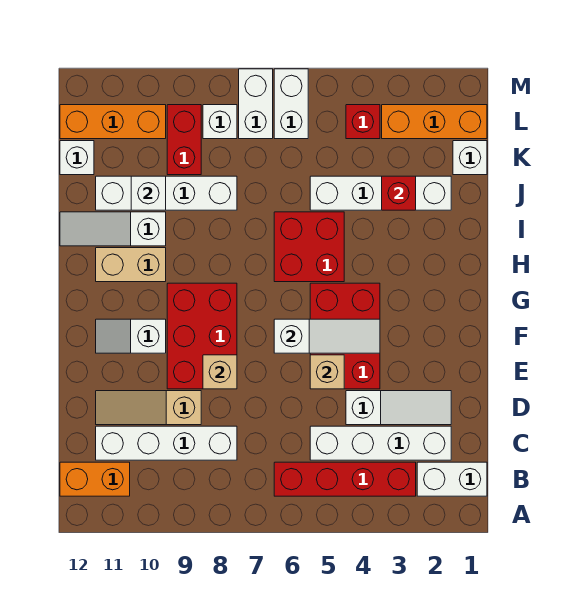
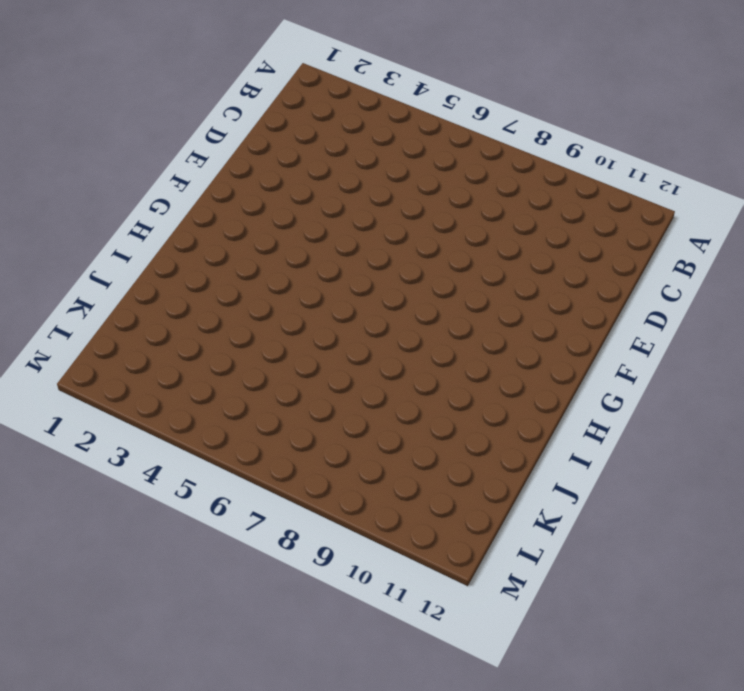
none -> white 1x2 brick [417,462,487,496]
none -> red 1x4 brick [274,462,416,496]
none -> orange 1x2 brick [60,462,130,496]

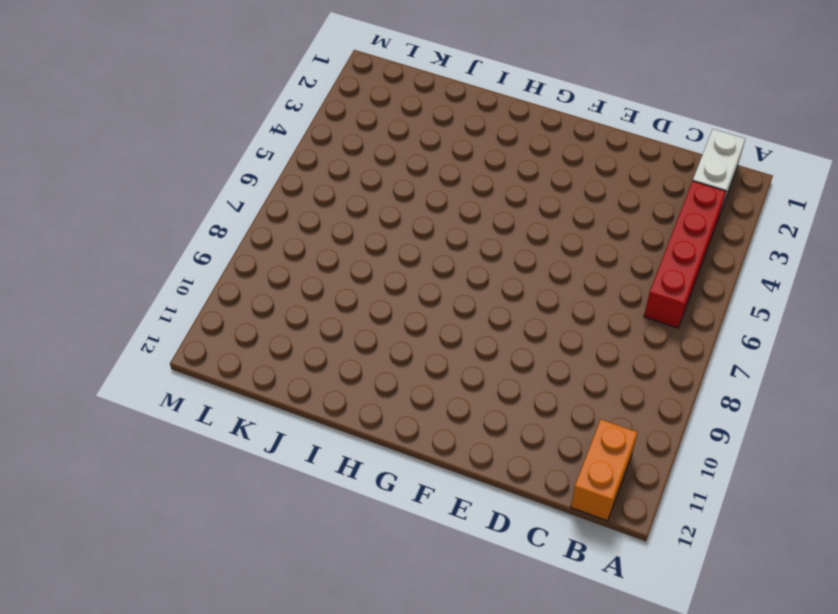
none -> white 1x4 brick [310,426,451,460]
none -> white 1x4 brick [96,426,237,460]
none -> white 1x3 slope [346,391,451,425]

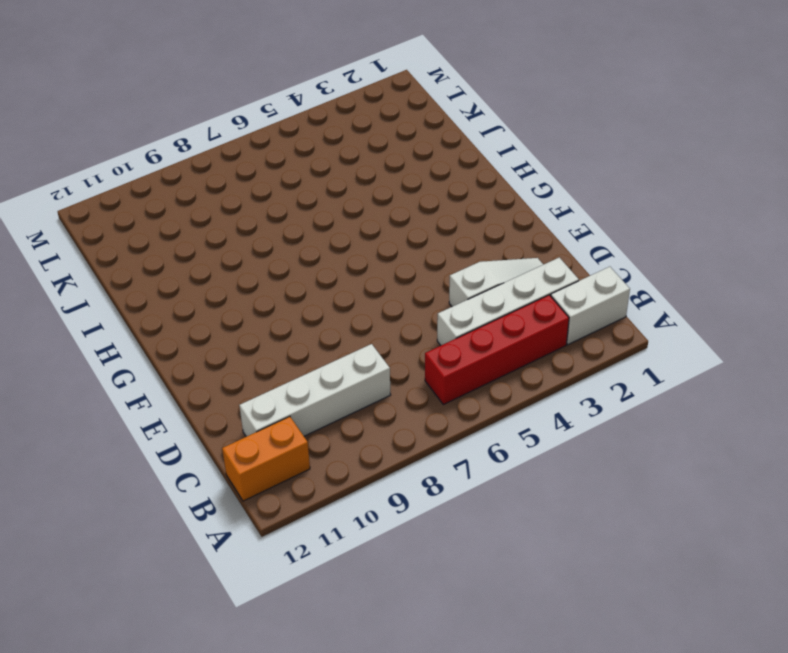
none -> tan 1x3 slope [96,391,201,425]
none -> red 2x3 brick [310,283,380,389]
none -> red 2x3 brick [167,283,237,389]

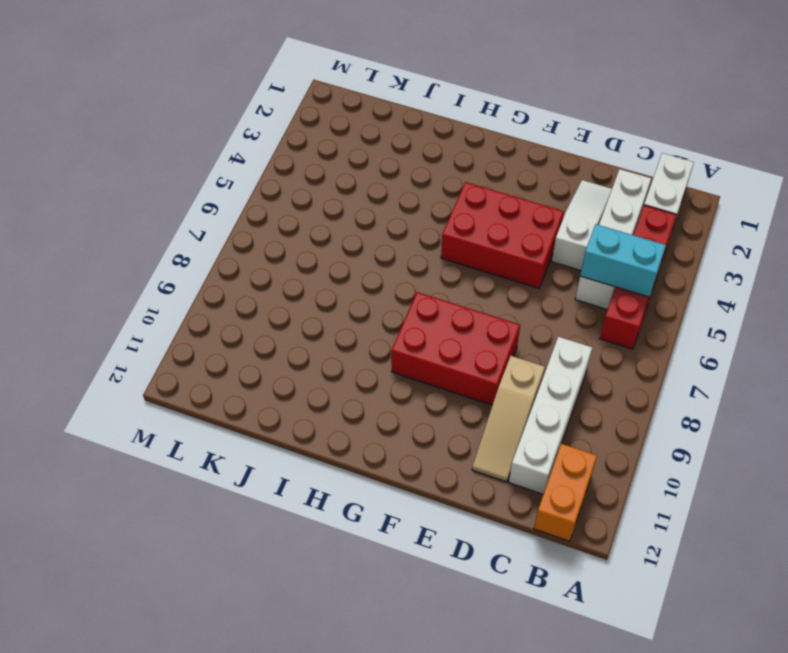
cyan 1x2 brick [580,224,666,297] -> none
none -> white 1x2 slope [96,319,166,353]
none -> red 2x2 brick [274,212,344,282]
none -> tan 1x2 brick [96,248,166,282]

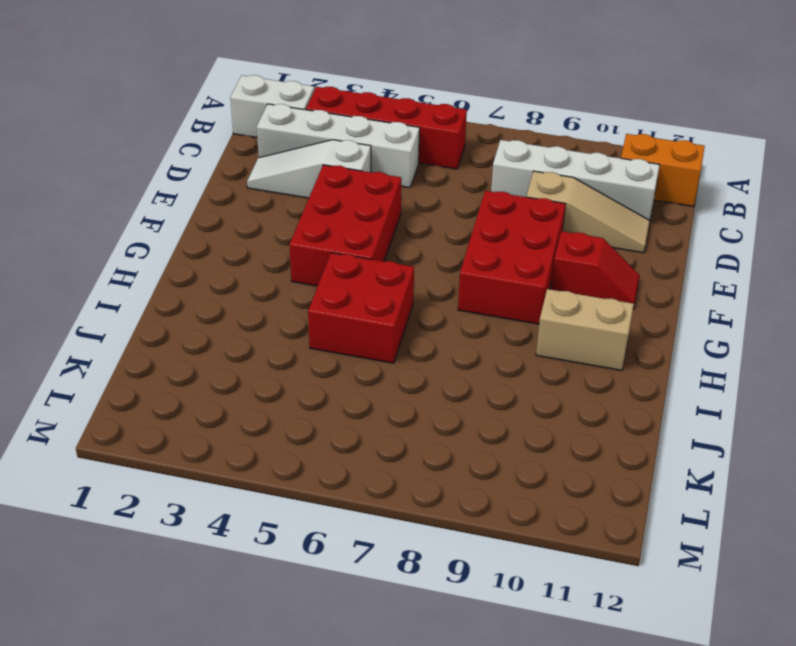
red 1x2 slope [551,231,640,309] -> white 1x2 slope [96,319,166,353]
none -> white 1x3 slope [60,212,166,246]
none -> white 1x4 brick [310,176,451,210]
none -> white 1x4 brick [96,176,237,210]

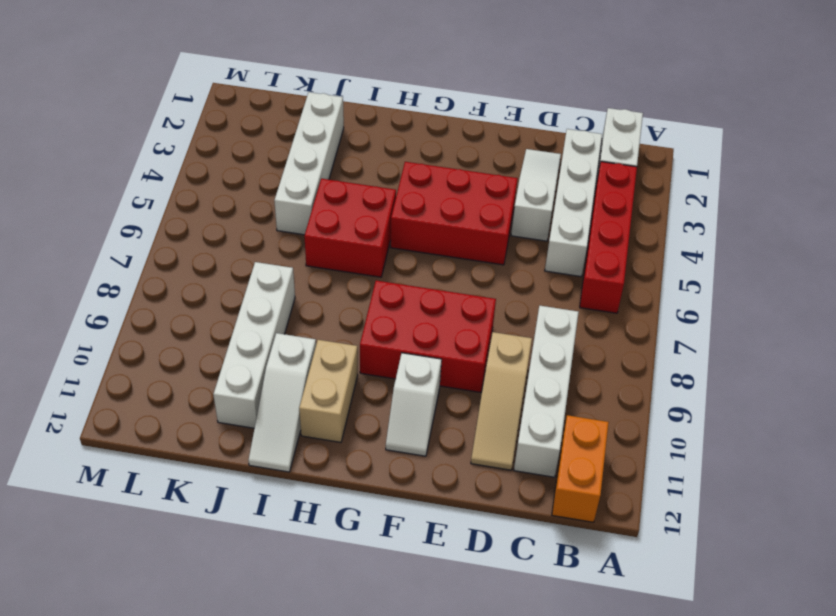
none -> white 1x1 brick [453,141,487,175]
none -> red 1x2 brick [167,105,201,175]
none -> white 1x1 brick [60,141,94,175]

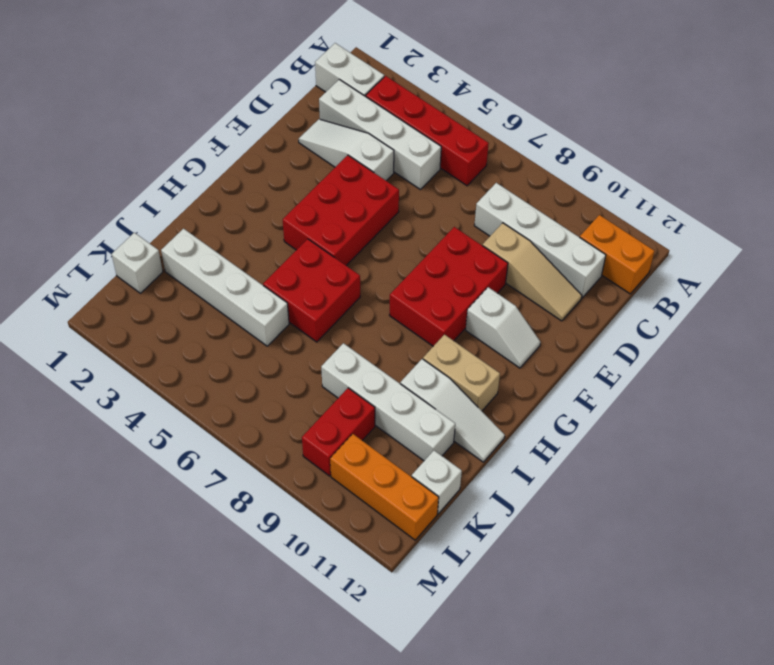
none -> orange 1x3 brick [382,105,487,139]
none -> red 1x1 brick [346,105,380,139]
none -> white 1x2 brick [274,69,308,139]

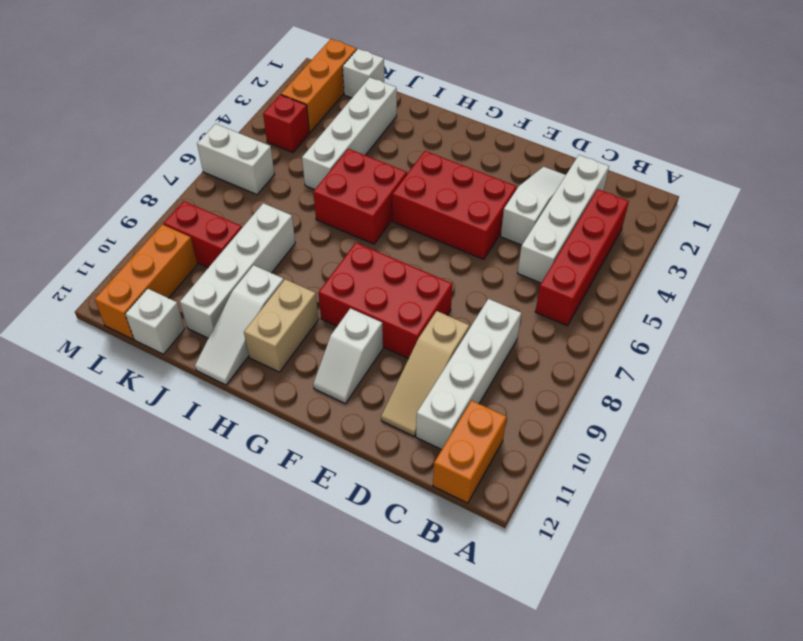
none -> white 1x2 brick [417,462,487,496]
none -> white 1x2 brick [239,69,273,139]
none -> white 1x1 brick [203,105,237,139]

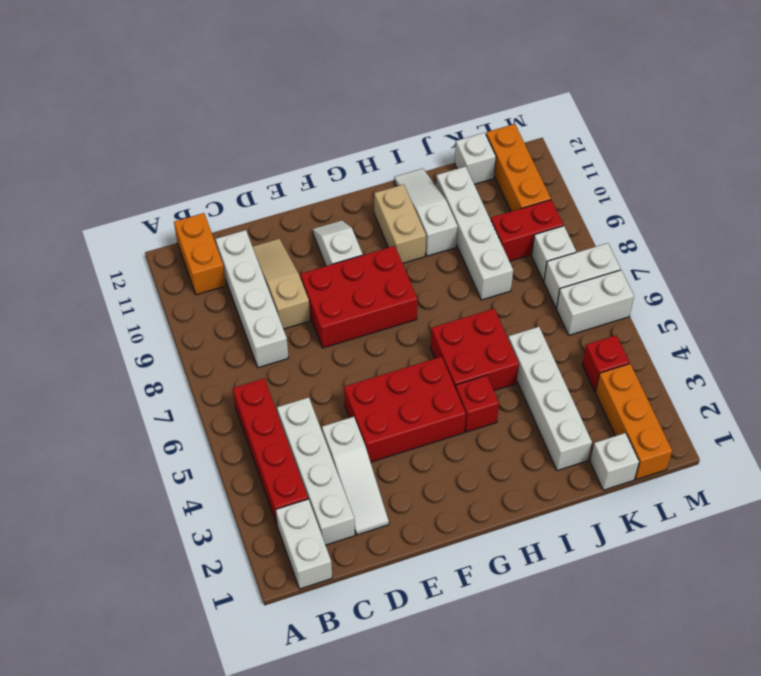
red 1x1 brick [455,375,499,432] -> red 1x1 brick moved to [382,176,416,210]
none -> tan 1x1 brick [310,355,344,389]
none -> tan 1x1 brick [203,355,237,389]
none -> white 1x3 slope [274,319,380,353]

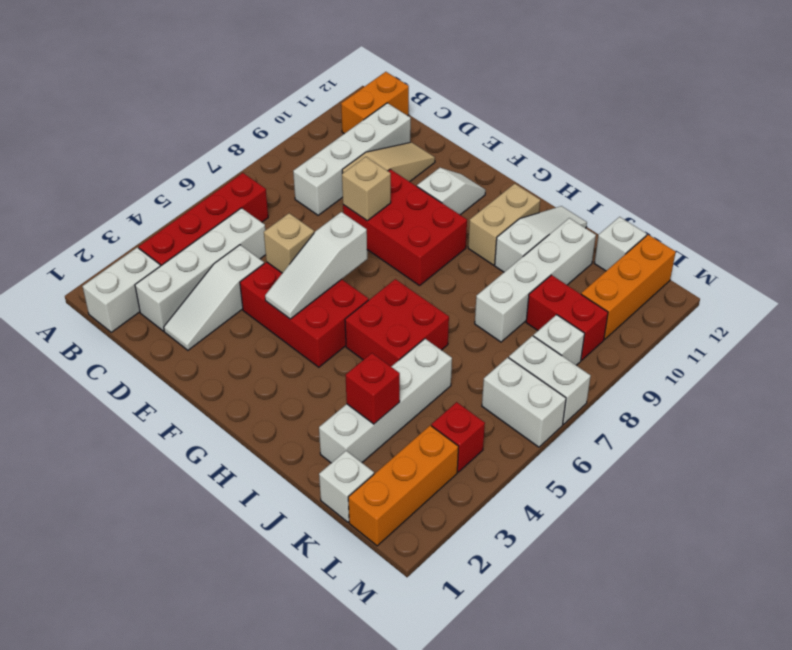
none -> white 1x1 brick [131,176,166,210]

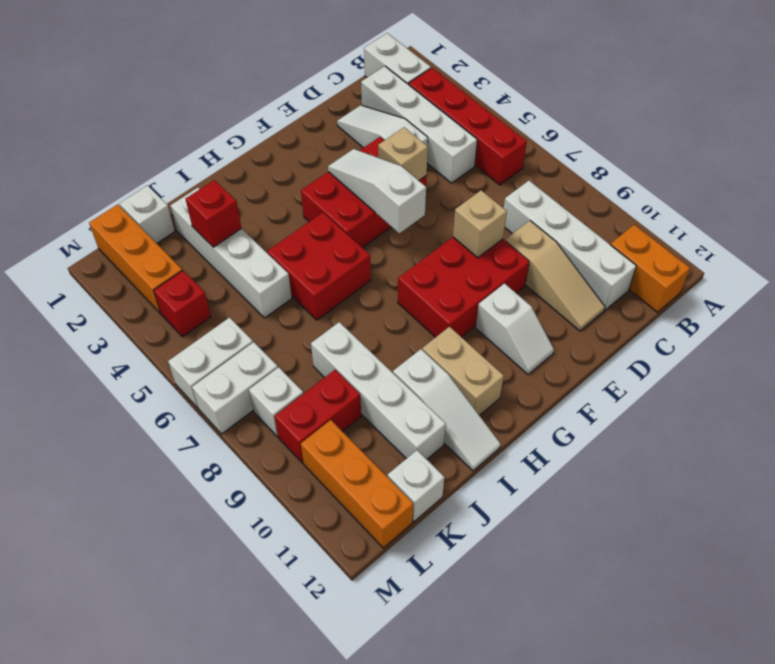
none -> white 1x1 brick [131,176,166,210]

